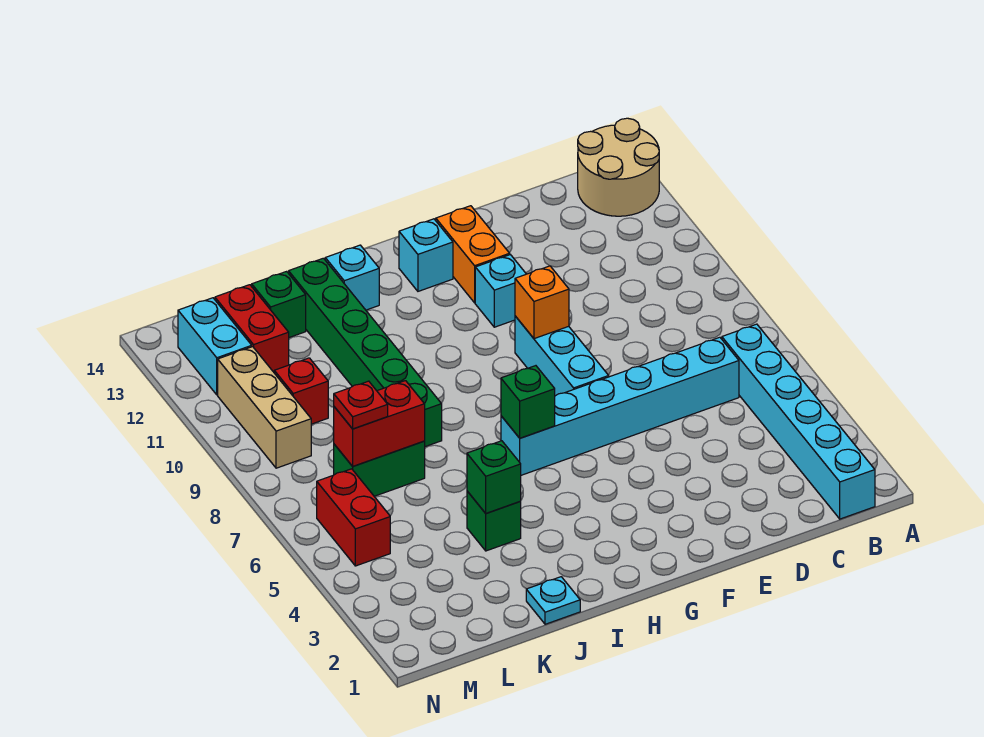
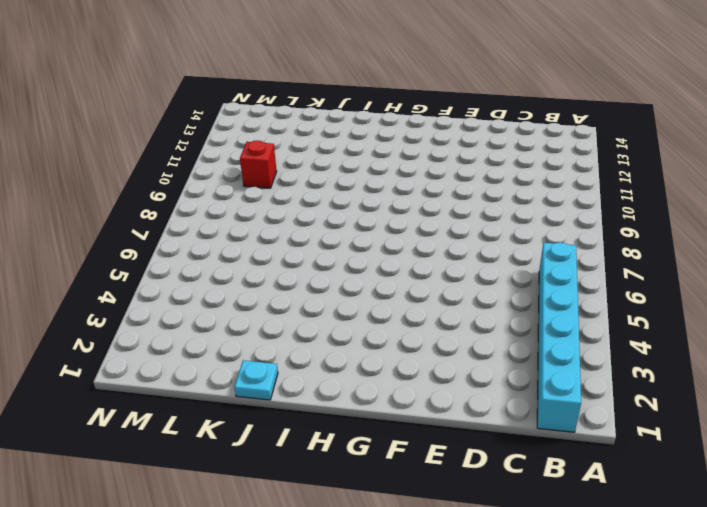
none -> tan 2x2 round brick [578,118,659,216]
none -> cyan 1x6 brick [501,337,739,475]
none -> cyan 1x3 brick [515,316,609,396]

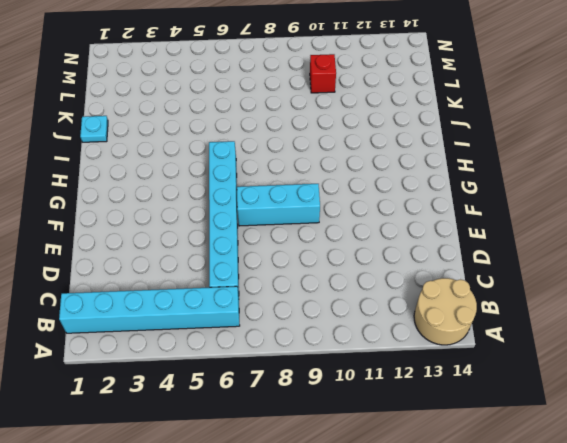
none -> cyan 1x1 brick [475,255,526,327]
none -> orange 1x2 brick [436,206,510,303]
none -> cyan 1x1 brick [399,219,453,291]

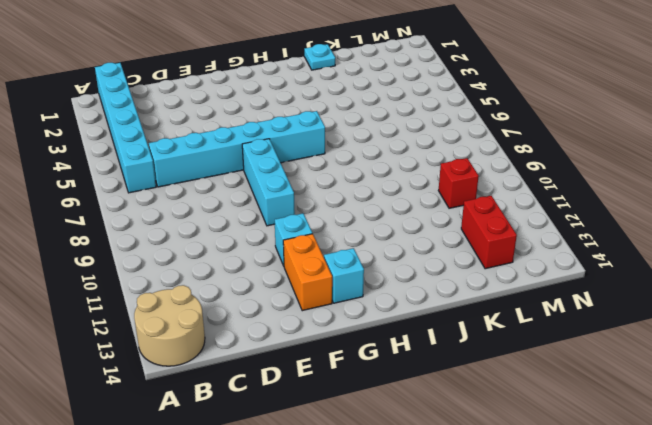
none -> cyan 1x1 brick [325,245,379,310]
none -> green 1x1 brick [467,491,521,551]
none -> green 1x6 brick [289,258,442,447]

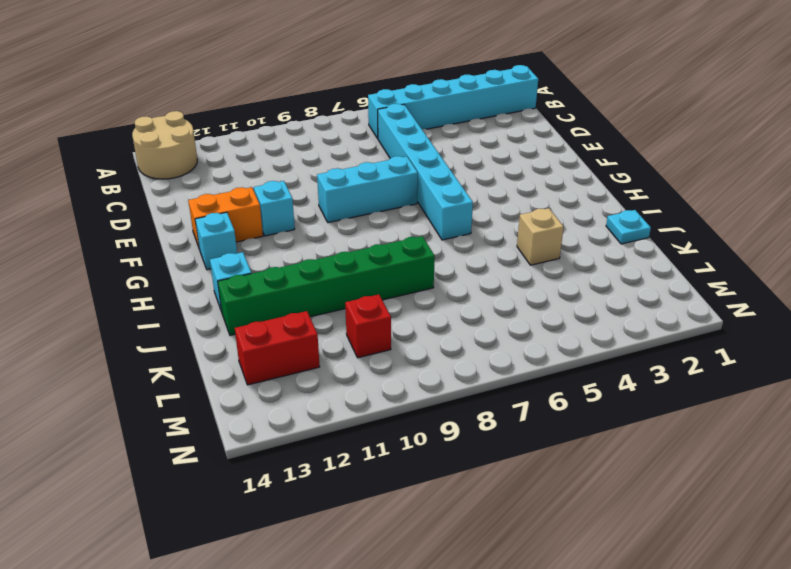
tan 1x1 brick [517,208,564,265] -> green 1x1 brick [467,491,521,551]
none -> green 1x2 brick [334,441,425,496]
none -> green 1x1 brick [252,271,306,338]
none -> red 1x2 brick [317,469,390,566]

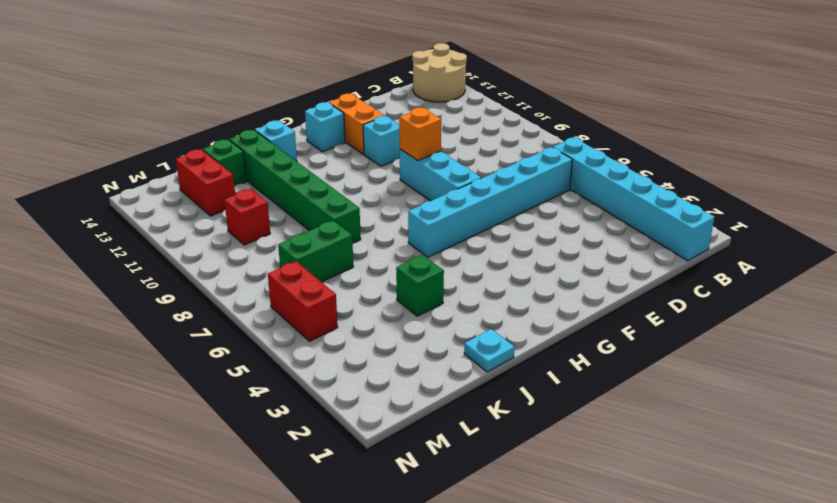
none -> tan 1x3 brick [218,347,311,468]
none -> cyan 1x2 brick [178,298,252,395]
none -> green 1x1 brick [501,366,555,438]

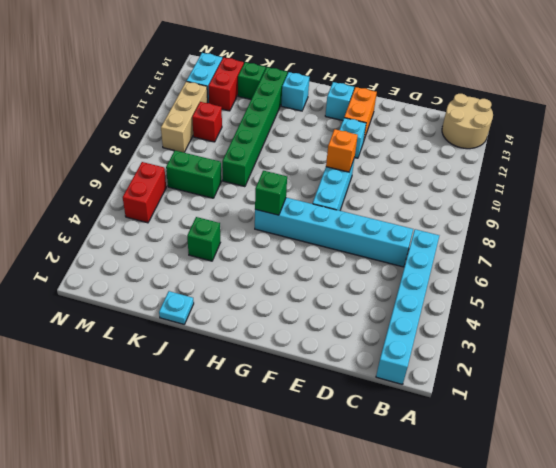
none -> green 1x1 brick [467,441,521,513]
none -> red 1x2 brick [334,381,425,466]
none -> red 1x1 plate [334,381,388,429]

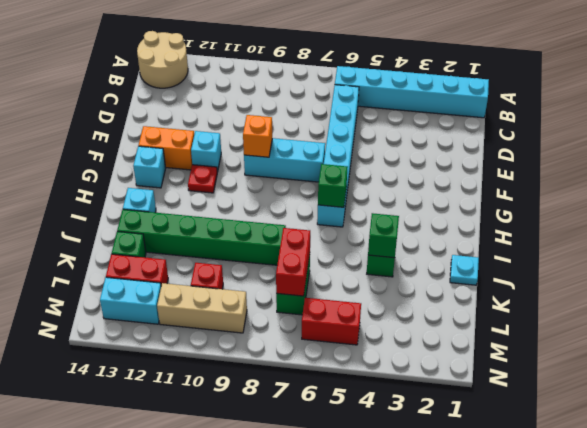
red 1x1 plate [188,165,218,193] -> red 1x1 plate moved to [334,381,388,429]

